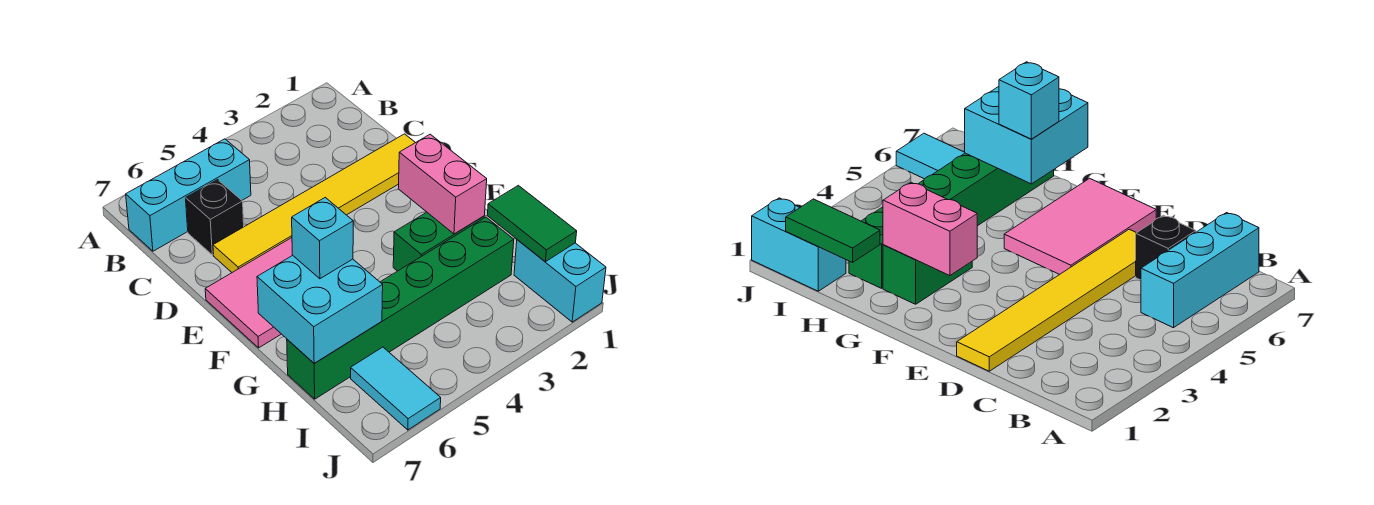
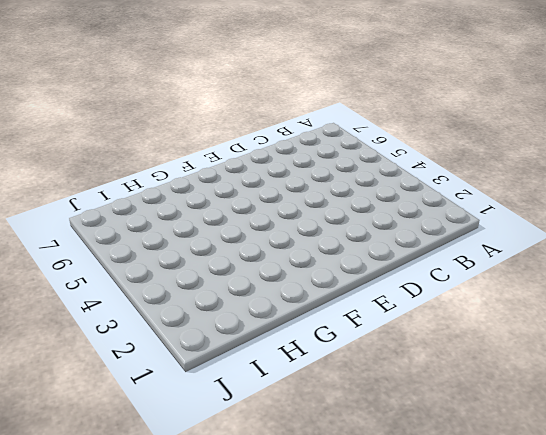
none -> cyan 1x3 brick [126,139,251,251]
none -> black 1x1 brick [186,180,244,255]
none -> yellow 1x6 tile [213,134,415,272]

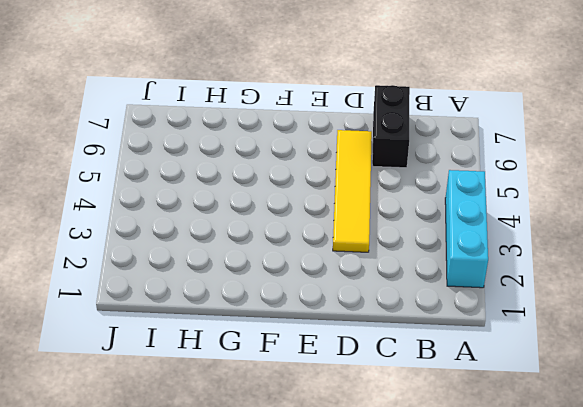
cyan 1x3 brick [445,170,488,288] -> cyan 1x3 brick moved to [126,139,251,251]
black 1x2 brick [372,85,410,168] -> black 1x1 brick [186,180,244,255]
yellow 1x4 tile [333,130,372,252] -> yellow 1x6 tile [213,134,415,272]
none -> pink 2x3 tile [205,238,292,348]
none -> green 1x2 brick [393,212,484,271]
none -> green 1x6 brick [287,217,514,399]

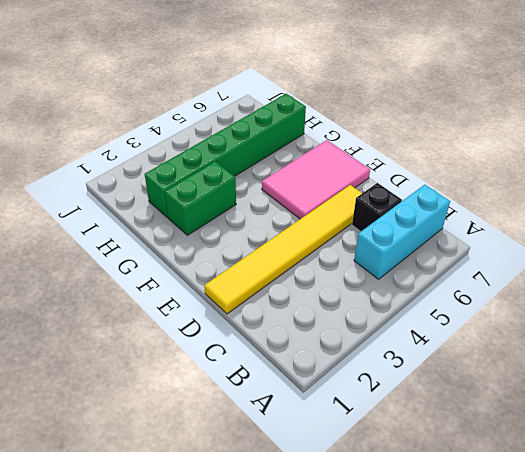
none -> cyan 1x2 brick [514,240,606,322]
none -> cyan 1x2 tile [351,347,441,430]
none -> pink 1x2 brick [398,134,487,234]

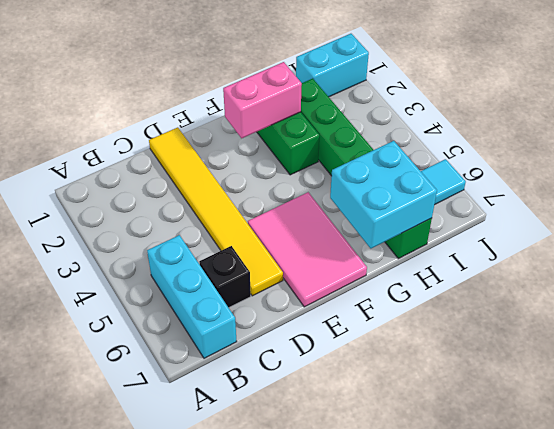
none -> green 1x2 tile [487,185,577,262]
none -> cyan 1x1 brick [292,198,353,279]

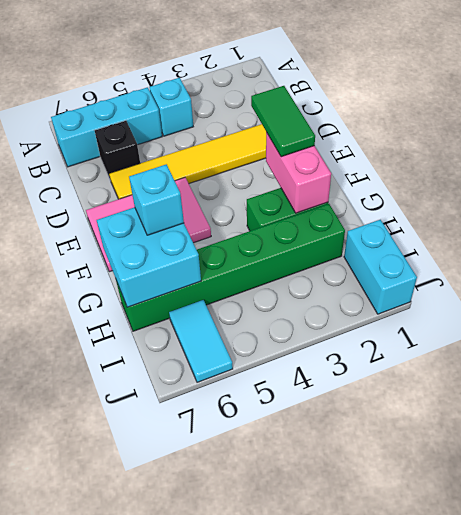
cyan 1x1 brick [149,78,193,136] -> none
green 1x2 tile [251,86,315,157] -> green 1x2 tile moved to [487,185,577,262]

